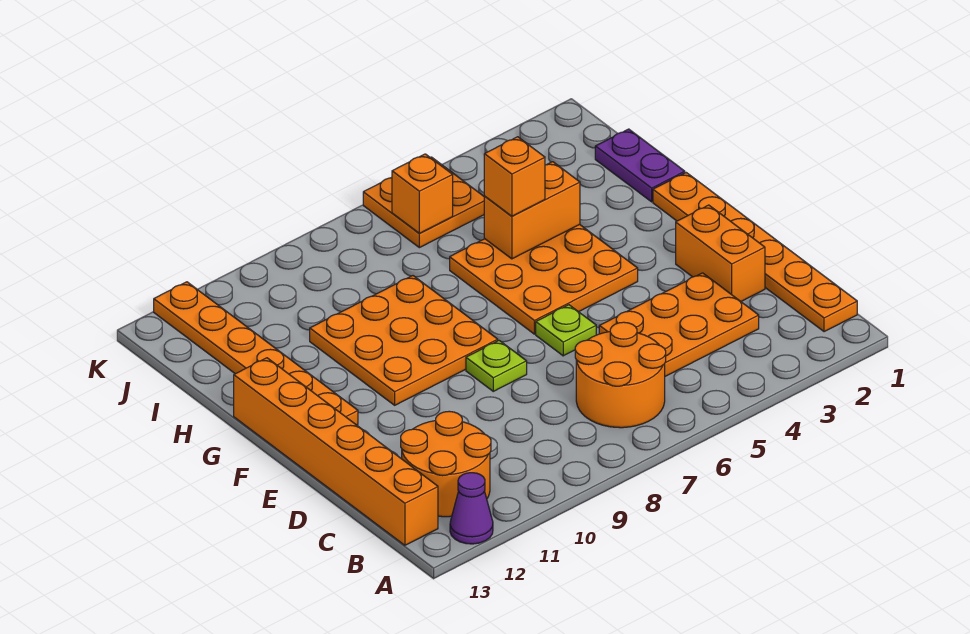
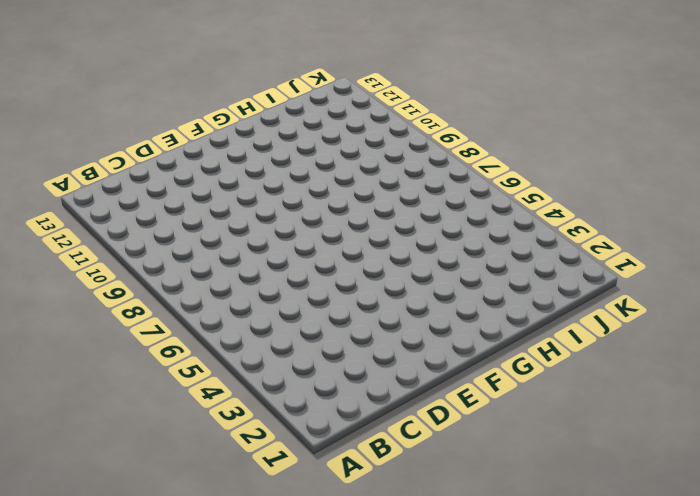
none -> purple 1x1 cone [450,473,493,544]
none -> orange 1x6 plate [653,173,857,332]
none -> orange 2x2 round brick [575,322,666,428]

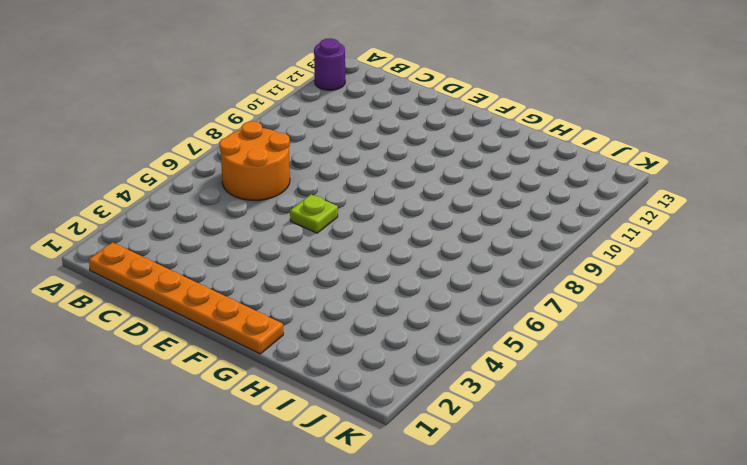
purple 1x1 round brick [314,38,345,90] -> purple 1x1 cone [450,473,493,544]
none -> orange 2x2 round brick [401,411,491,517]
none -> orange 1x6 brick [234,358,438,545]
none -> orange 2x3 plate [599,273,759,376]

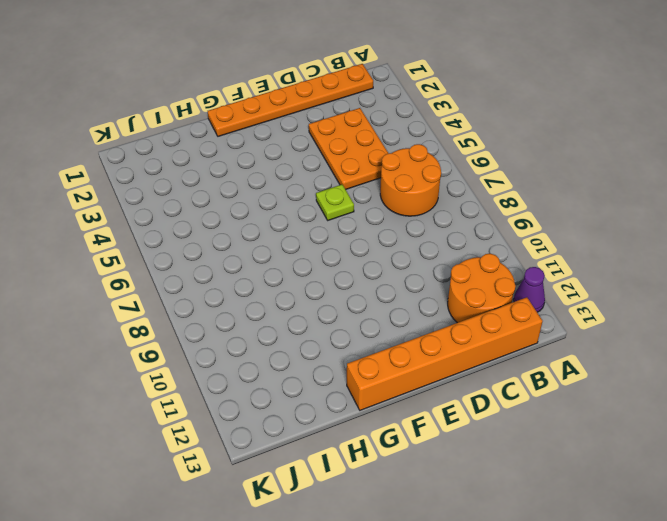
none -> orange 1x2 brick [676,205,765,301]
none -> lime 1x1 plate [466,341,527,391]
none -> orange 3x3 plate [450,225,638,334]

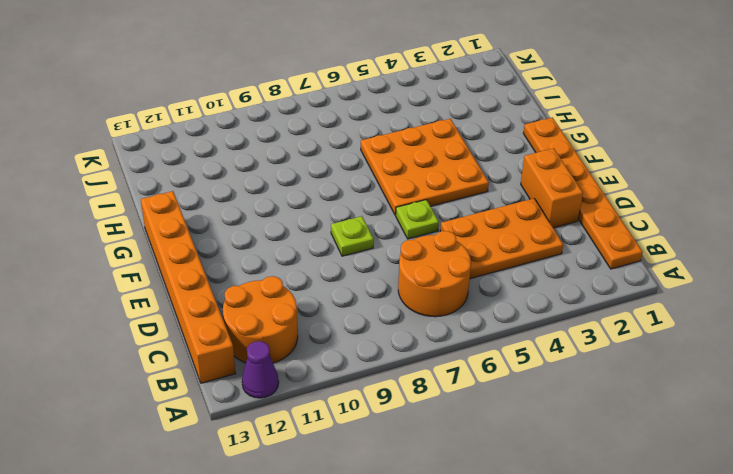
none -> orange 3x3 plate [310,276,498,405]
none -> orange 1x6 plate [154,282,358,425]
none -> purple 1x2 plate [595,129,685,202]

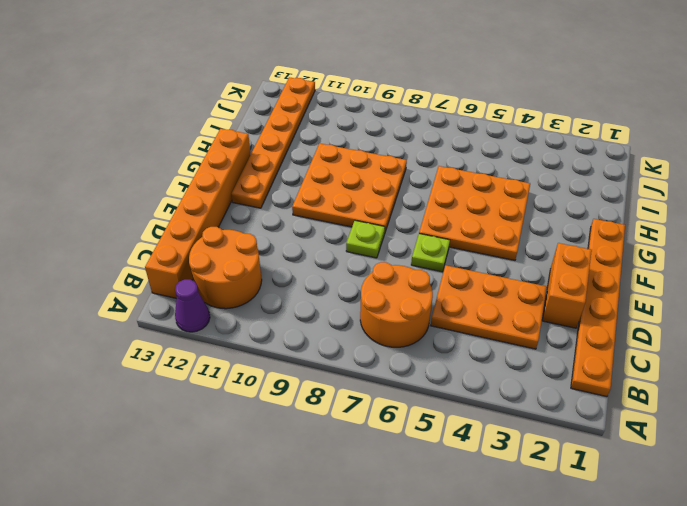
none -> purple 1x2 plate [595,129,685,202]
none -> orange 2x2 plate [363,157,484,248]
none -> orange 1x2 brick [484,162,580,259]

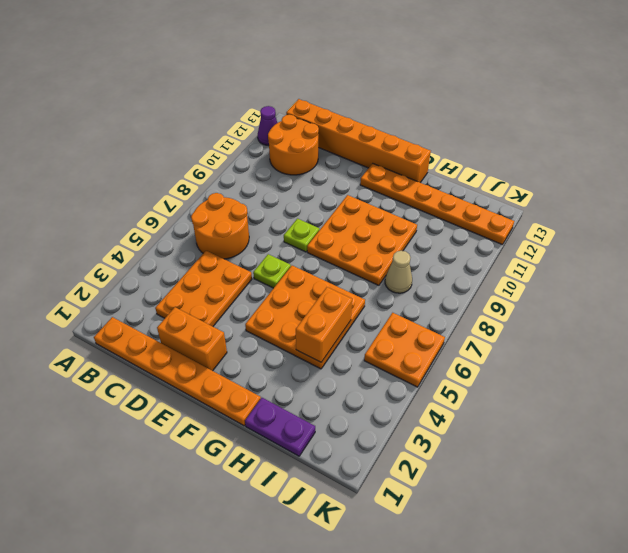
tan 1x1 cone [385,251,412,293] -> none
none -> orange 1x1 brick [392,154,453,233]
none -> orange 1x1 brick [484,137,545,216]

